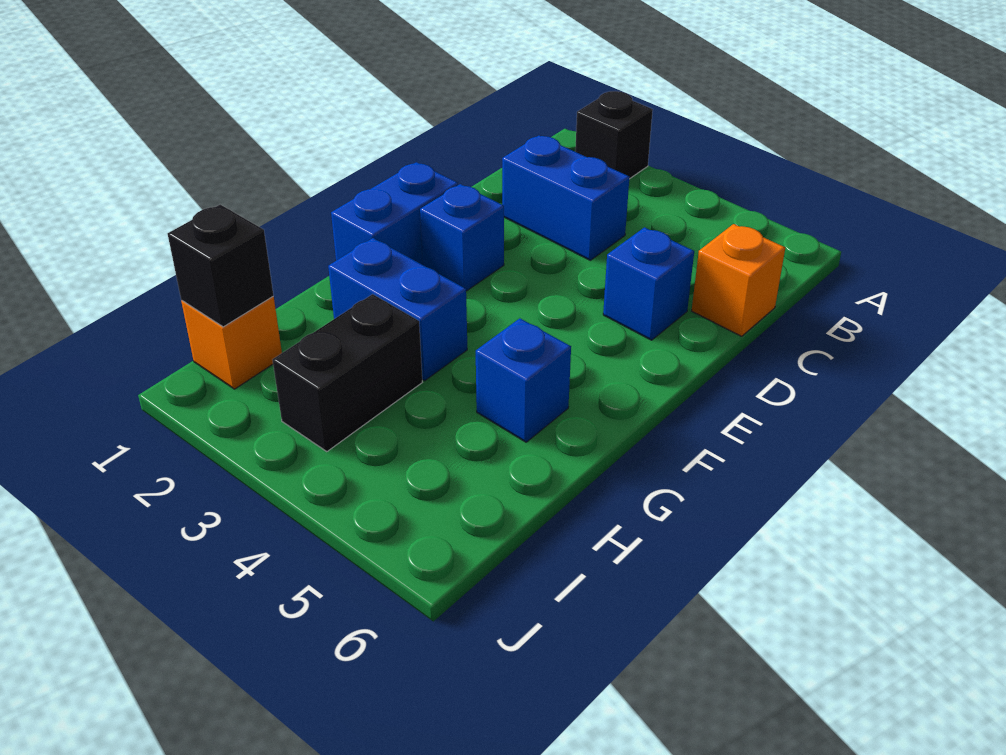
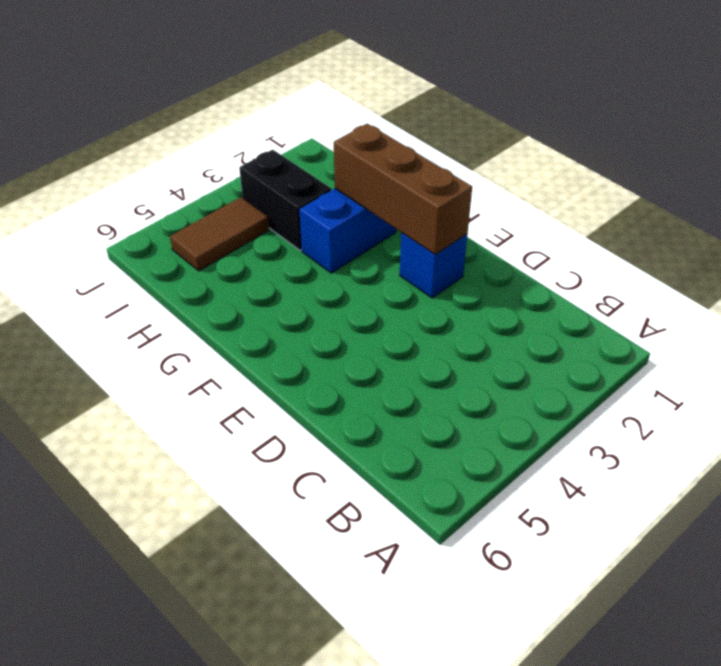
brown 1x3 brick [334,124,472,254] -> none
brown 1x2 tile [170,197,269,271] -> none
none -> black 1x1 brick [575,91,653,179]
none -> blue 1x2 brick [502,136,629,260]

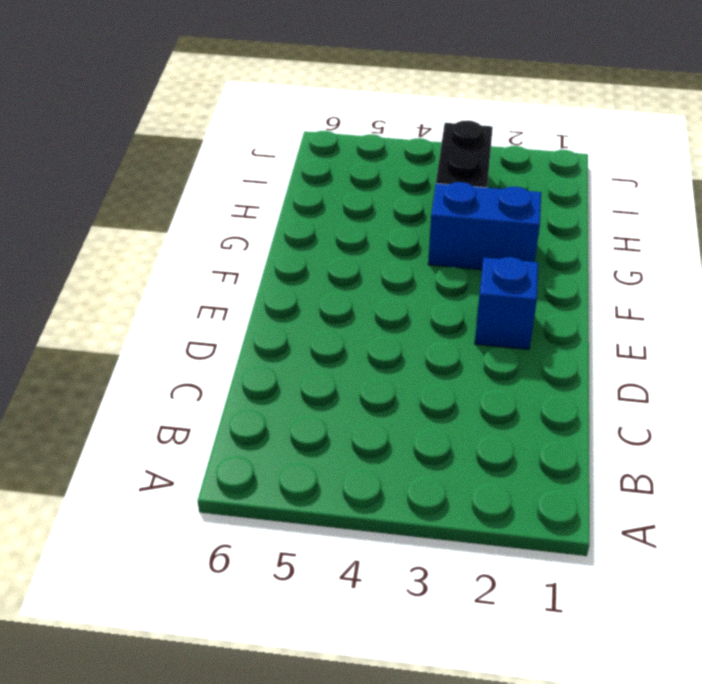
none -> black 1x1 brick [575,91,653,179]
none -> blue 1x2 brick [502,136,629,260]

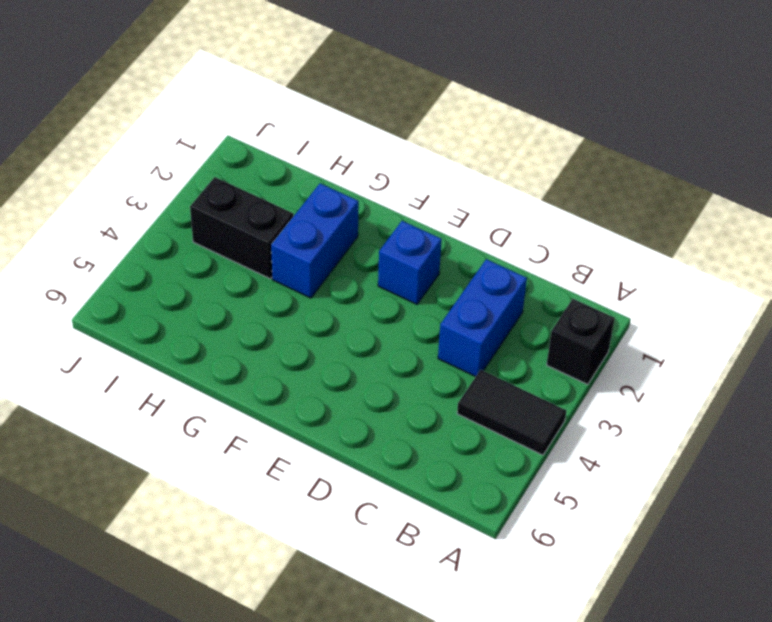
black 1x2 tile [457,370,566,455] -> none
none -> orange 1x1 brick [692,224,785,336]
none -> blue 1x1 brick [603,227,694,340]

